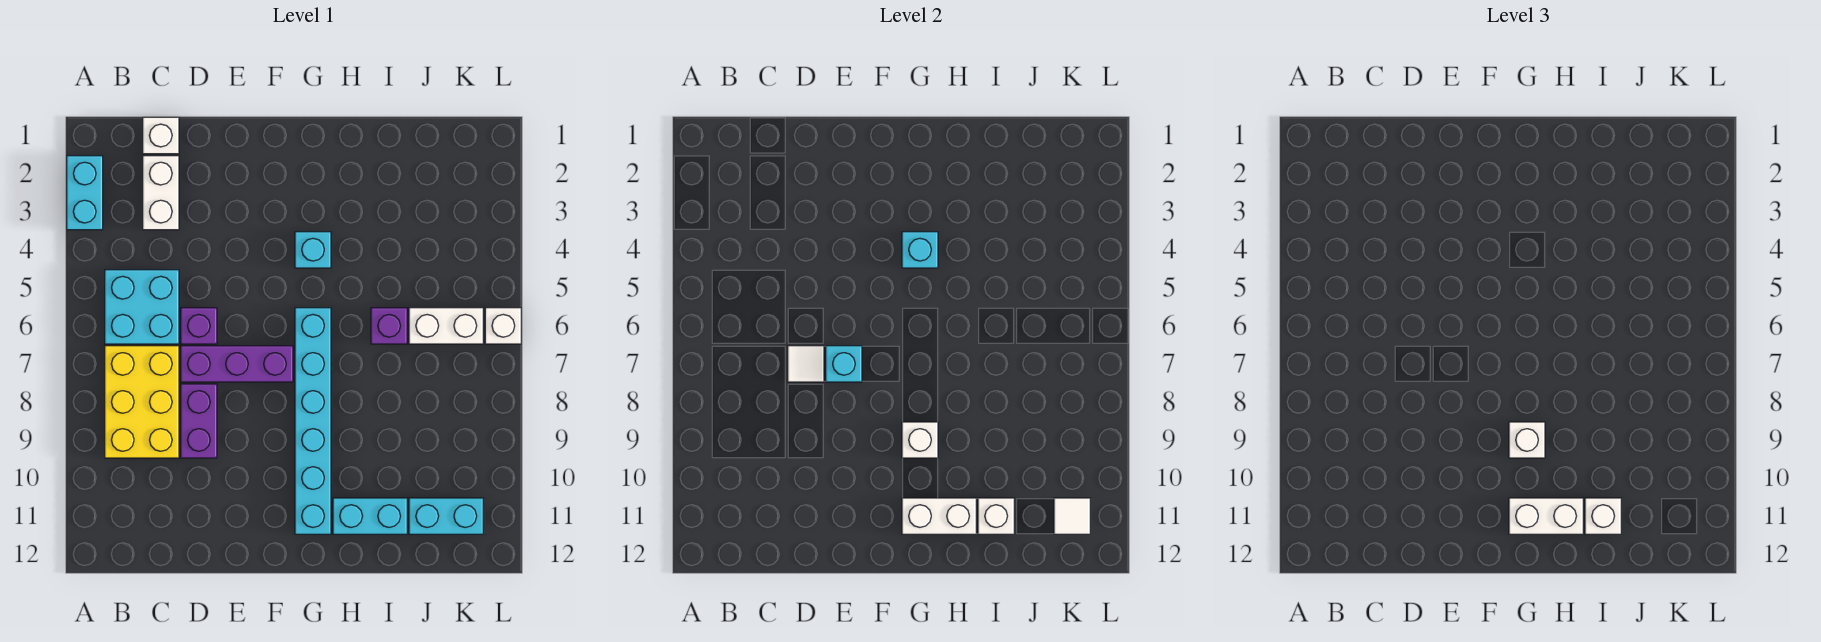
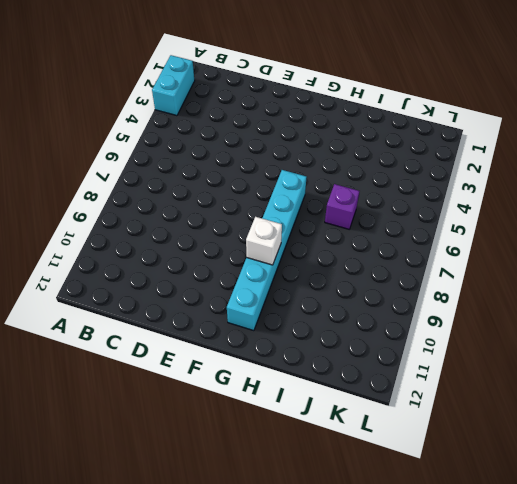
none -> cyan 2x2 brick [105,270,179,344]
none -> yellow 2x3 brick [105,346,179,458]
none -> white 1x1 brick [143,117,179,154]

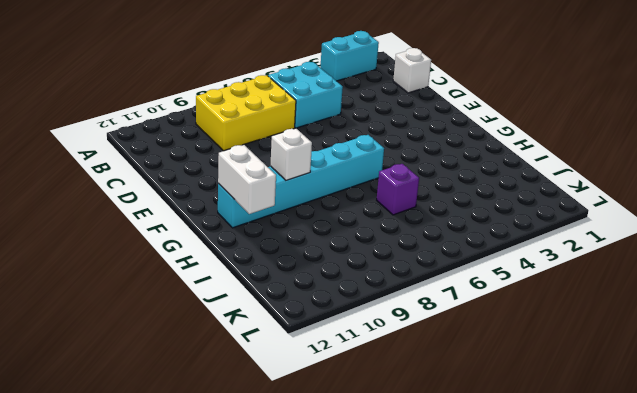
none -> white 1x2 brick [143,156,179,230]
none -> purple 1x1 brick [181,308,217,344]
none -> purple 1x3 brick [181,346,293,382]

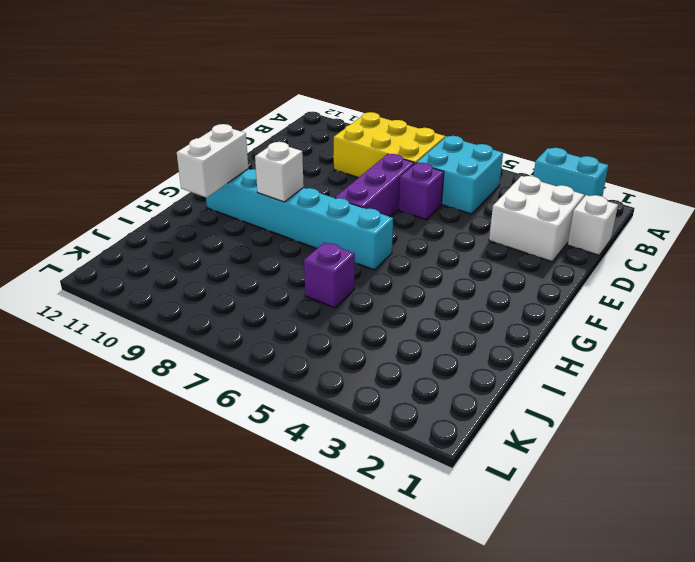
white 2x2 brick [489,176,584,261] -> white 1x2 brick [143,156,179,230]
none -> purple 1x2 brick [181,384,217,458]
none -> cyan 1x1 brick [295,232,331,268]
none -> cyan 1x2 brick [333,498,407,534]

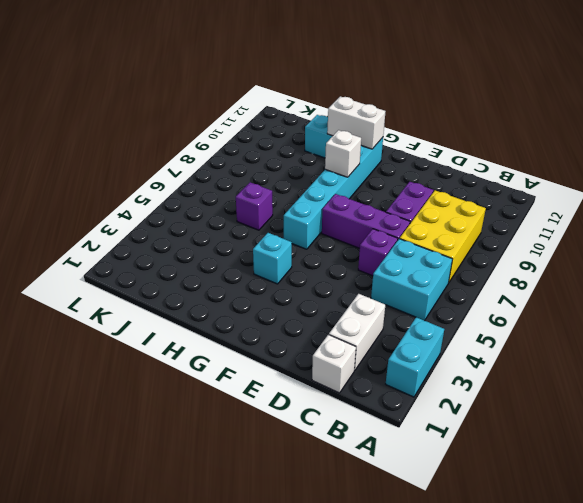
none -> white 1x2 brick [409,308,483,344]
none -> cyan 1x2 brick [409,498,483,534]
none -> white 1x1 brick [485,308,521,344]

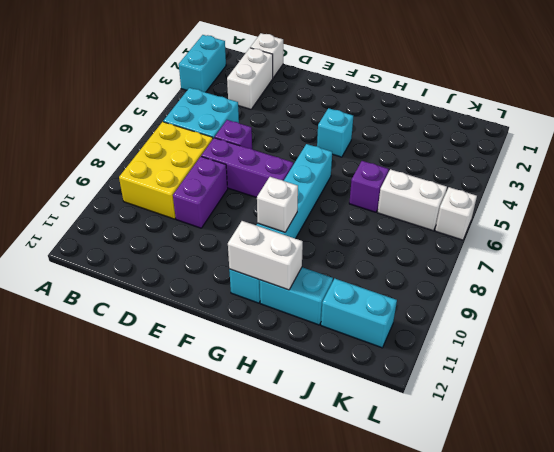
none -> white 1x1 tile [788,346,824,382]
none -> cyan 1x1 brick [826,346,862,382]
none -> cyan 1x1 brick [902,232,938,268]

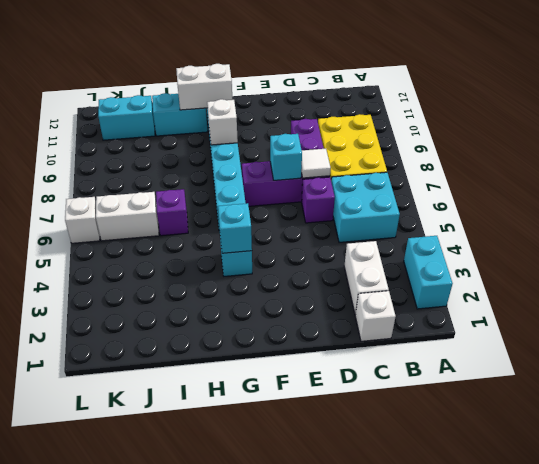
none -> white 1x1 brick [978,498,1014,534]
none -> white 1x1 tile [1054,498,1090,534]
none -> white 1x1 brick [1509,422,1545,458]

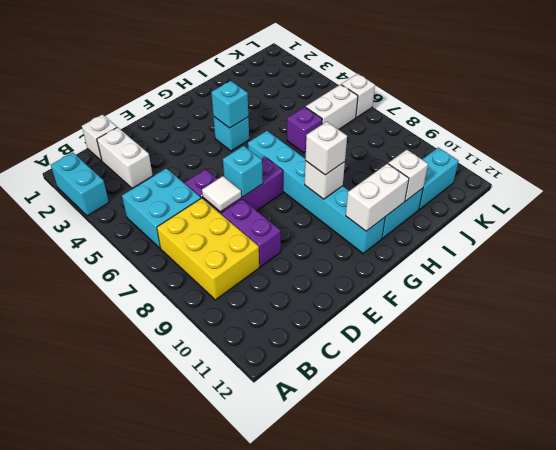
none -> white 1x1 tile [1054,498,1090,534]
none -> white 1x2 brick [1509,498,1583,534]
none -> white 1x1 brick [1585,498,1621,534]

